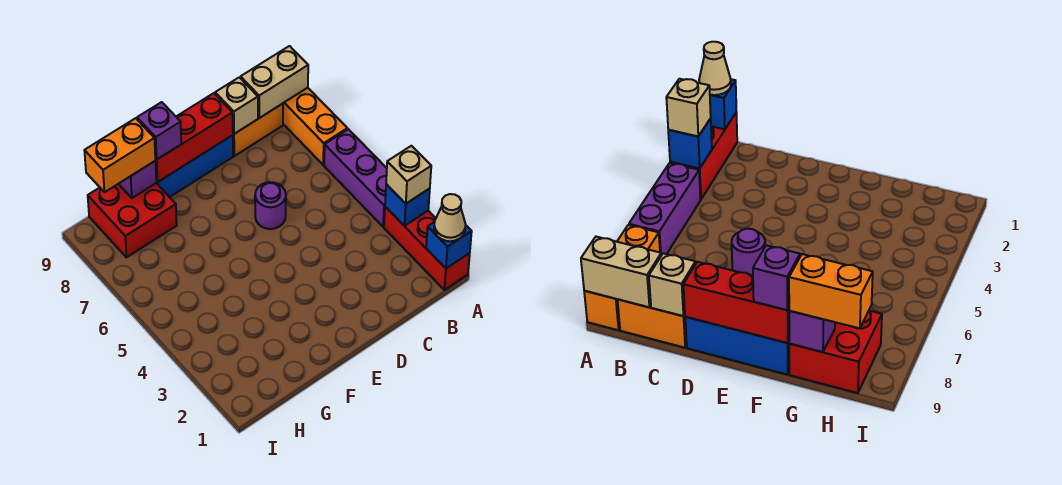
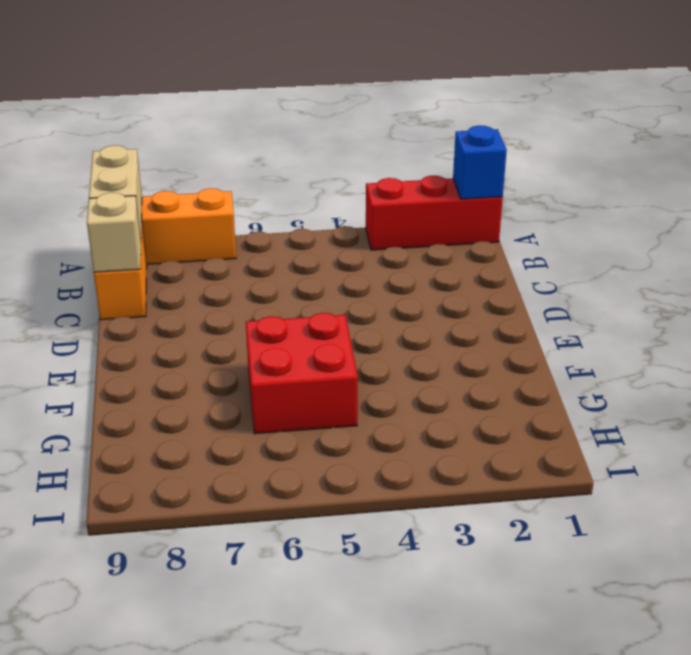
red 2x2 brick [246,313,358,434] -> red 2x2 brick moved to [88,183,177,257]
none -> purple 1x3 brick [324,129,387,227]
none -> purple 1x1 round brick [255,182,286,229]
none -> blue 1x3 brick [156,135,233,197]

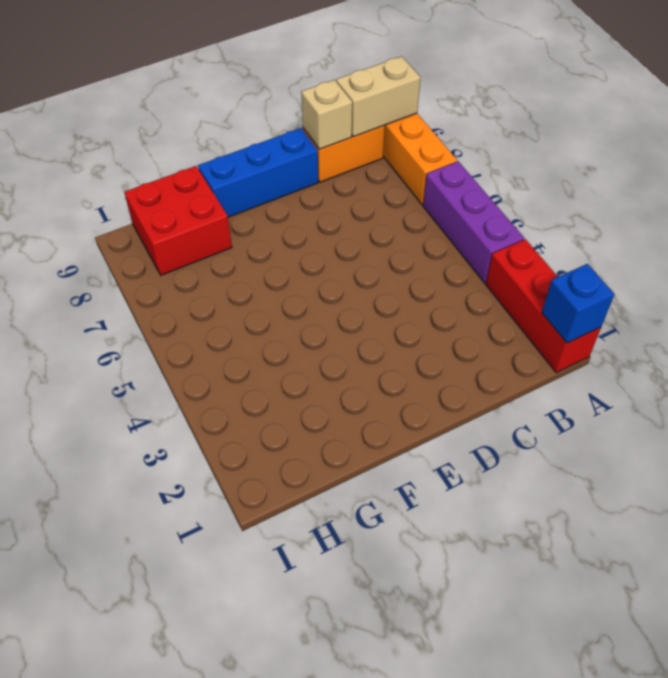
none -> purple 1x1 round brick [255,182,286,229]
none -> blue 1x1 brick [385,184,430,226]
none -> red 1x3 brick [155,93,233,182]

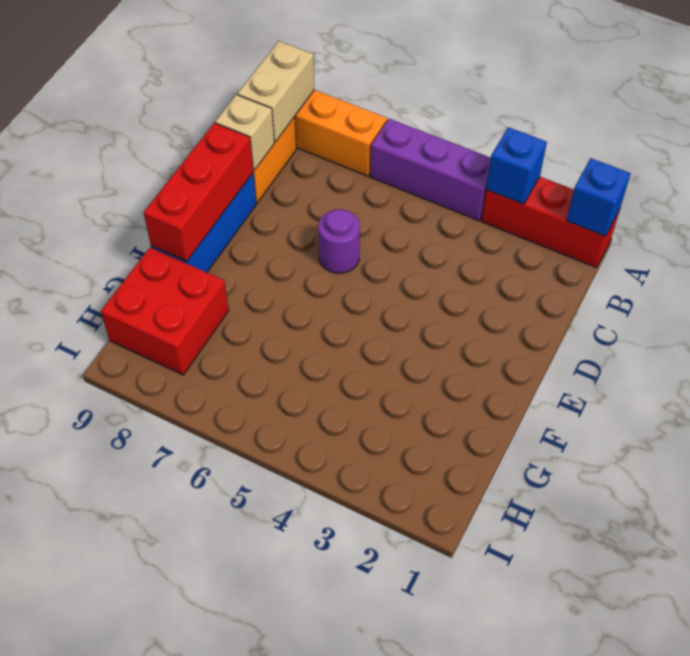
none -> purple 1x1 brick [119,161,156,198]
none -> tan 1x1 cone [434,194,466,241]
none -> tan 1x1 brick [386,146,431,204]

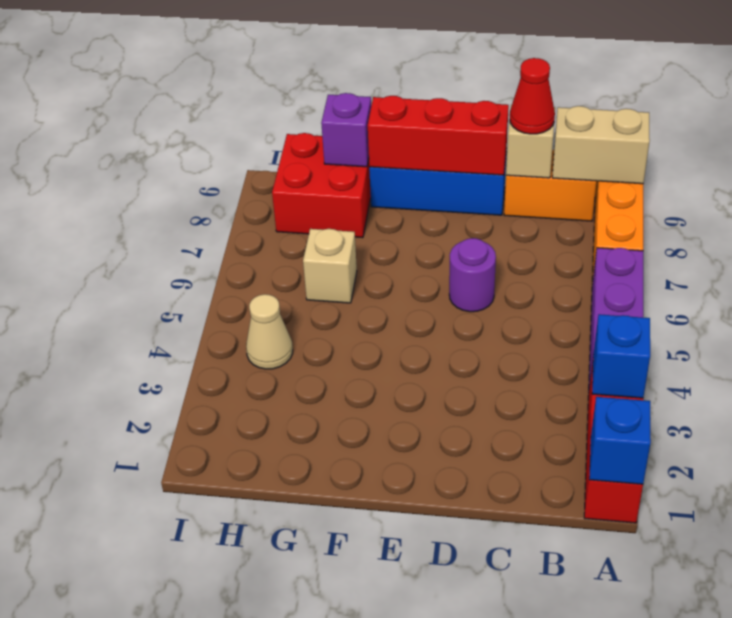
red 1x1 cone [510,58,555,134] -> none
tan 1x1 brick [303,229,357,303] -> tan 1x1 brick moved to [386,146,431,204]
tan 1x1 cone [246,294,293,369] -> tan 1x1 cone moved to [434,194,466,241]
none -> purple 1x1 brick [137,102,181,160]
none -> orange 1x2 brick [84,118,155,192]

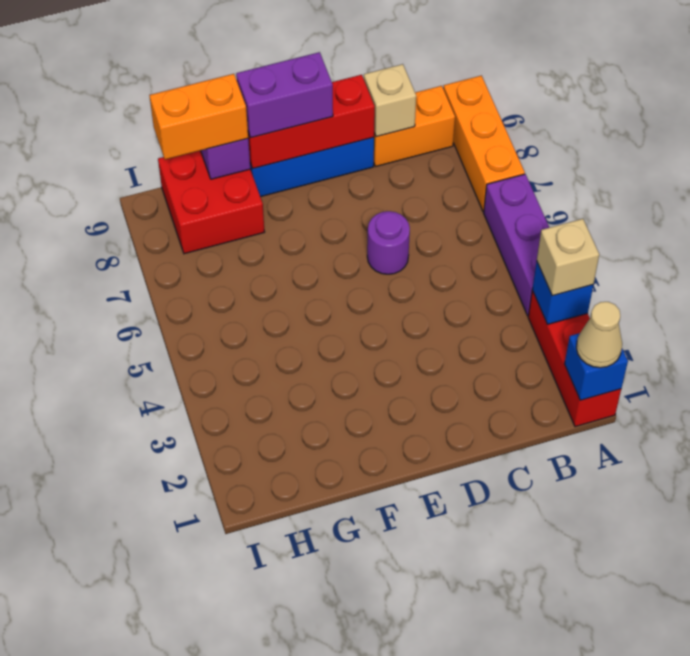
purple 1x2 brick [236,52,333,138] -> purple 1x1 brick [137,102,181,160]
none -> tan 1x2 brick [241,46,308,118]

